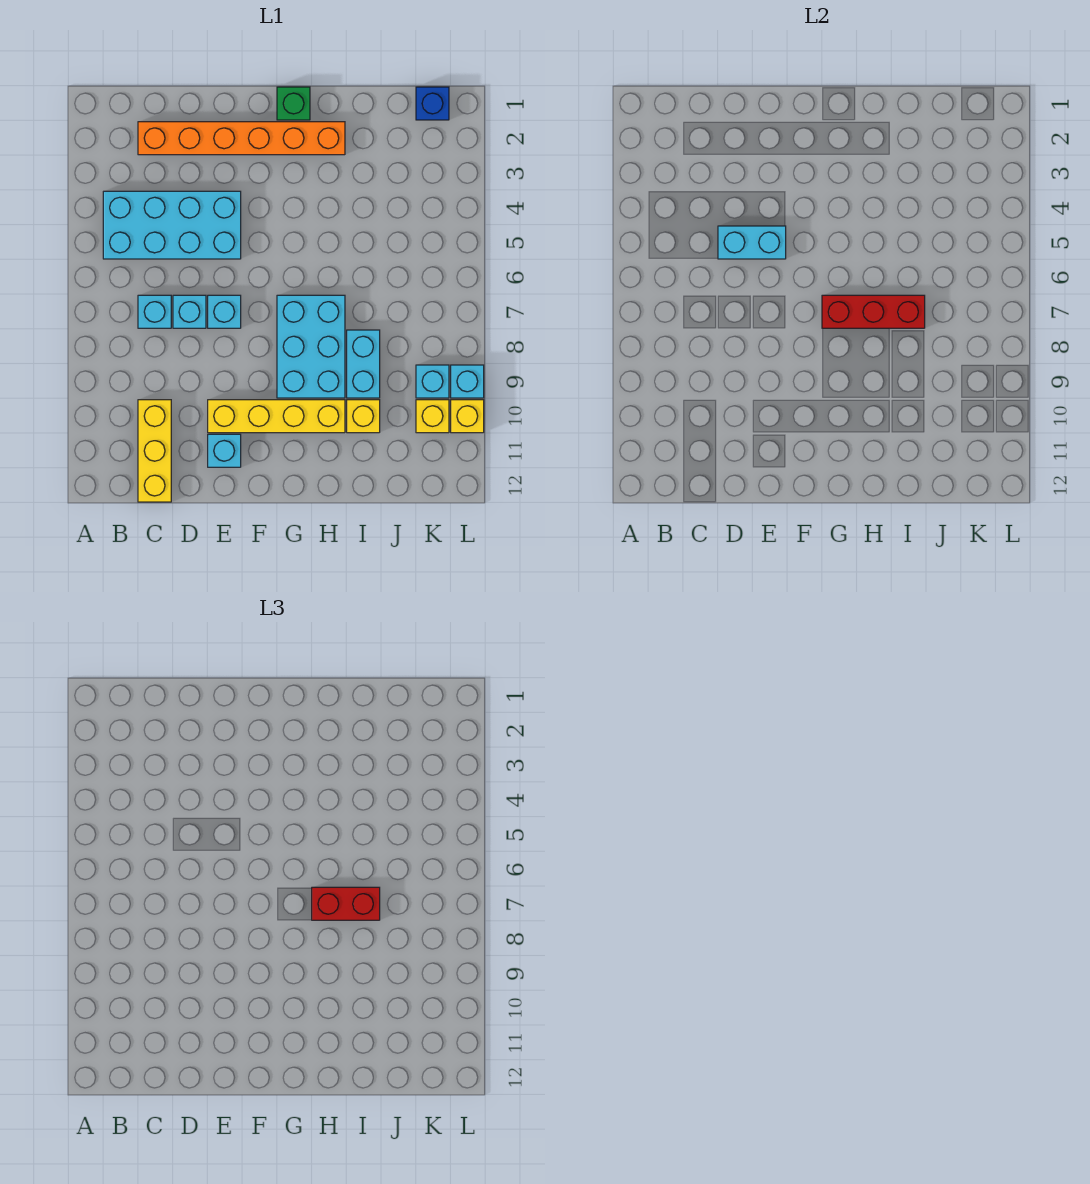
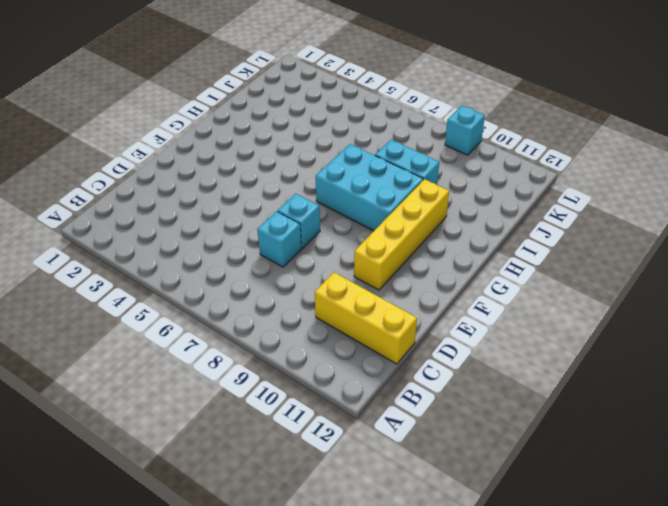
none -> cyan 2x4 brick [103,191,241,259]
none -> orange 1x6 brick [138,122,345,155]
none -> cyan 1x1 brick [138,295,171,328]

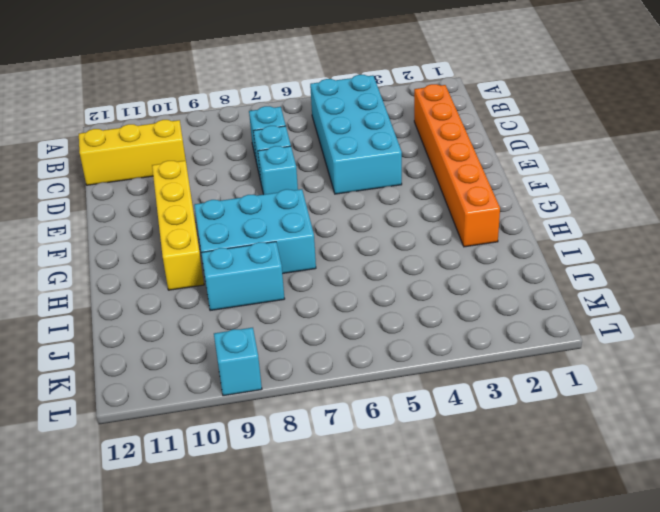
none -> cyan 1x1 brick [208,434,241,467]
none -> green 1x1 brick [277,87,310,120]
none -> yellow 1x1 brick [347,400,380,433]

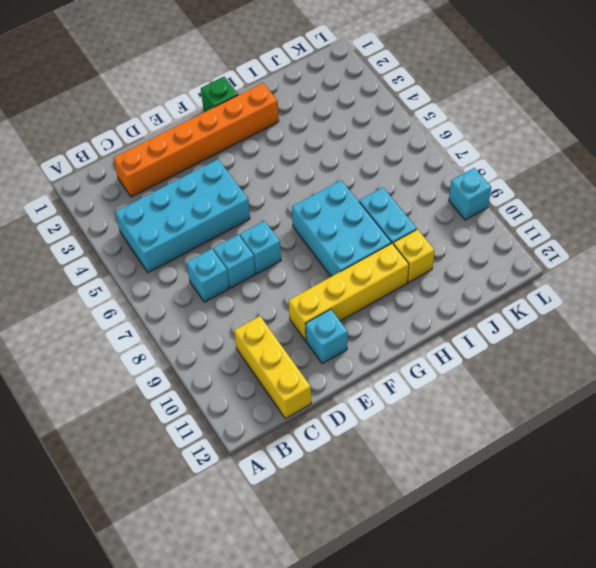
none -> blue 1x1 brick [416,87,449,120]
none -> cyan 1x1 brick [416,365,449,398]
none -> yellow 1x1 brick [416,400,449,433]

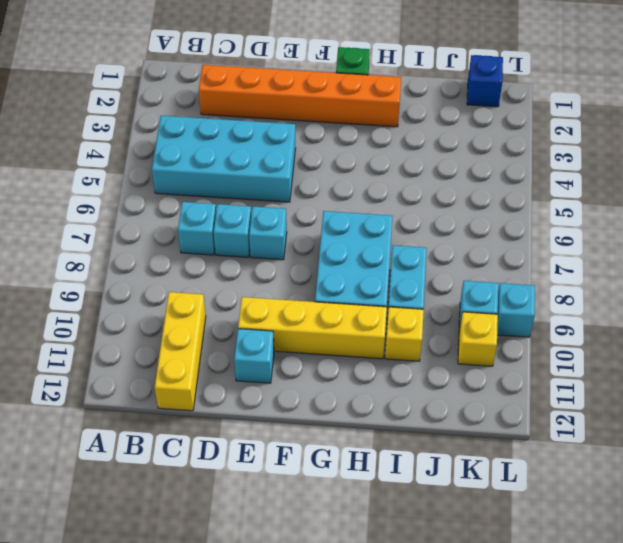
none -> yellow 1x1 brick [451,400,484,433]
none -> cyan 1x2 brick [718,226,786,259]
none -> red 1x3 brick [822,295,925,328]

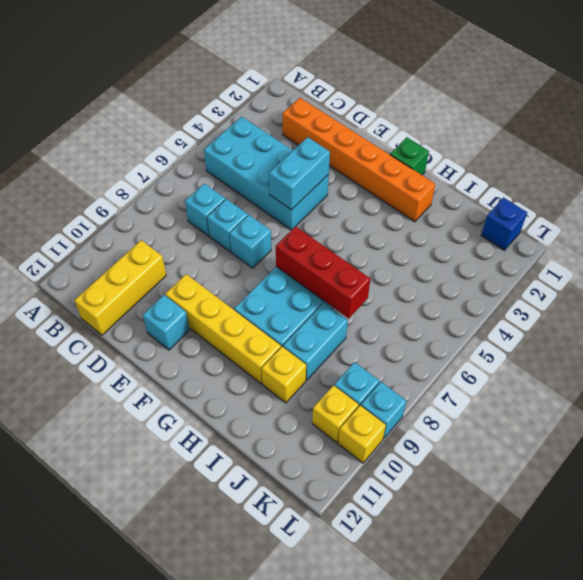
cyan 1x2 brick [269,137,330,210] -> cyan 1x2 brick turned to [718,226,786,259]
none -> red 1x2 brick [312,887,380,920]

